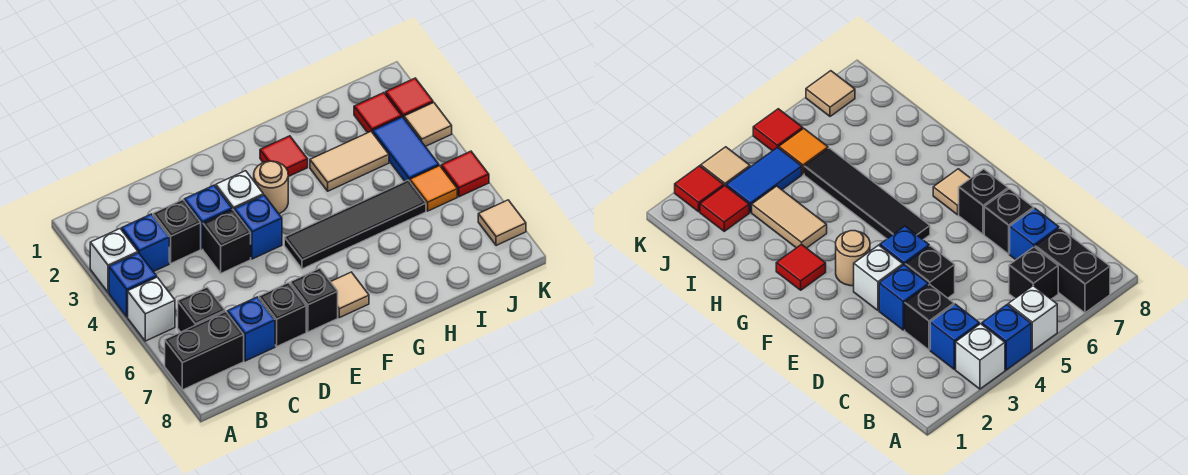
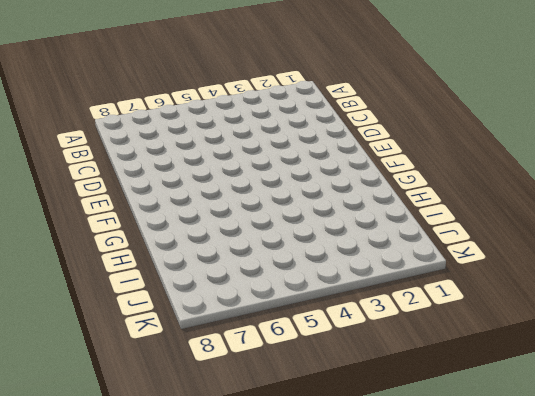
none -> white 1x1 brick [90,229,138,292]
none -> blue 1x1 brick [109,253,157,317]
none -> white 1x1 brick [128,277,175,341]

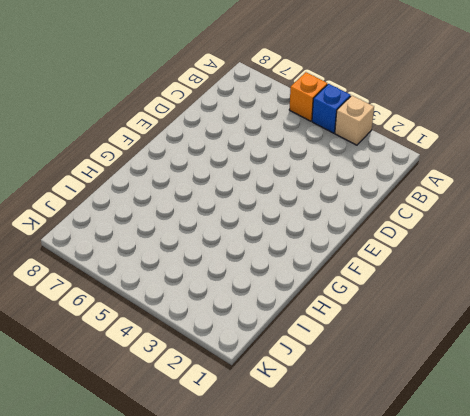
tan 1x1 brick [335,96,374,145] -> white 1x1 brick [90,229,138,292]
orange 1x1 brick [289,72,327,121] -> white 1x1 brick [128,277,175,341]
none -> black 1x2 brick [165,312,244,390]
none -> blue 1x1 brick [122,214,169,272]
none -> black 1x1 brick [178,287,225,332]

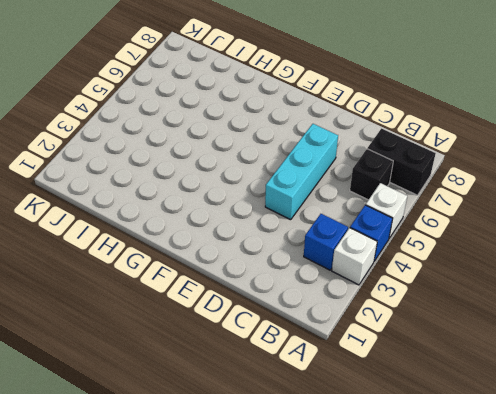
cyan 1x3 brick [265,124,338,220] -> black 1x1 brick [203,210,251,273]
none -> black 1x1 brick [153,200,201,263]
none -> blue 1x1 brick [227,297,275,361]
none -> blue 1x1 brick [184,185,232,249]

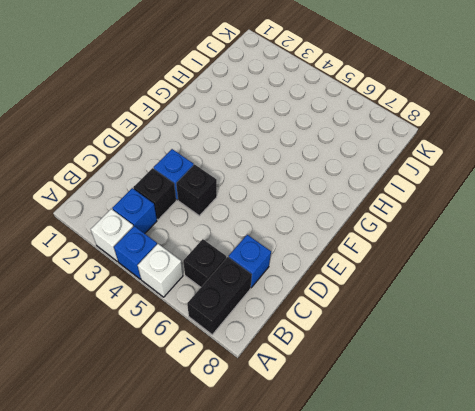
none -> black 1x1 brick [259,283,306,346]
none -> white 1x1 brick [216,171,263,210]
none -> blue 1x1 brick [234,195,282,259]

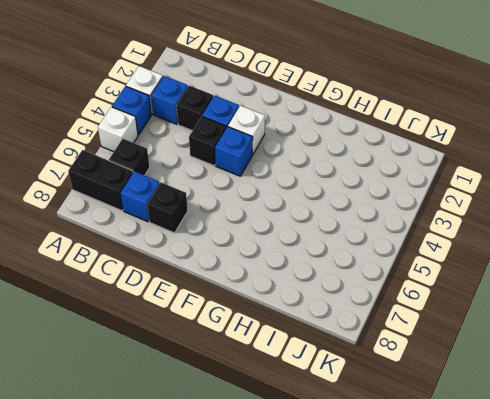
none -> black 1x1 brick [290,268,338,332]
none -> tan 1x1 round brick [254,161,288,214]
none -> black 1x4 tile [284,180,426,269]

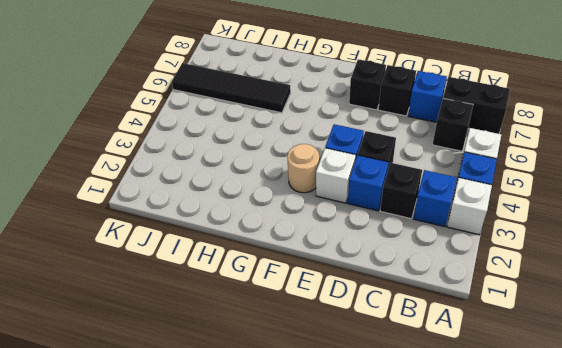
black 1x4 tile [172,63,291,113] -> black 1x4 tile moved to [284,180,426,269]
none -> tan 1x1 tile [331,272,369,318]
none -> red 1x1 tile [260,136,308,177]
none -> tan 1x2 tile [310,132,389,191]

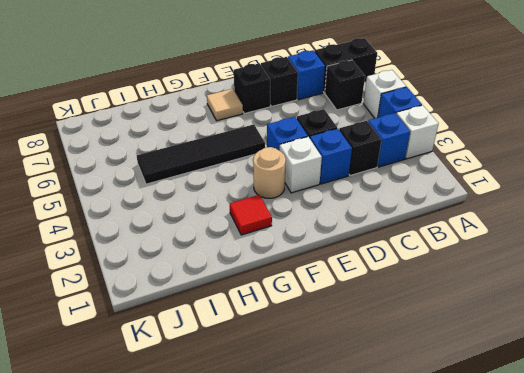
none -> tan 1x2 tile [310,132,389,191]
none -> red 1x1 tile [354,93,402,133]
none -> blue 1x2 tile [373,117,439,181]

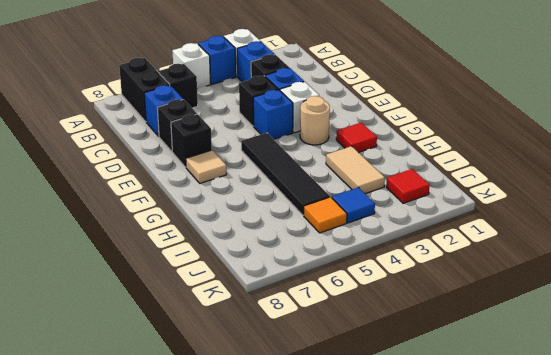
blue 1x1 tile [332,187,375,223] -> blue 1x2 tile [373,117,439,181]
none -> red 1x1 tile [386,78,433,118]
none -> tan 1x1 tile [404,103,452,146]
none -> red 1x1 tile [441,151,489,197]

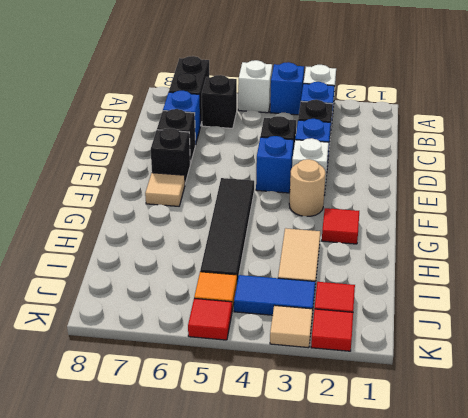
none -> tan 1x1 tile [478,200,526,246]

